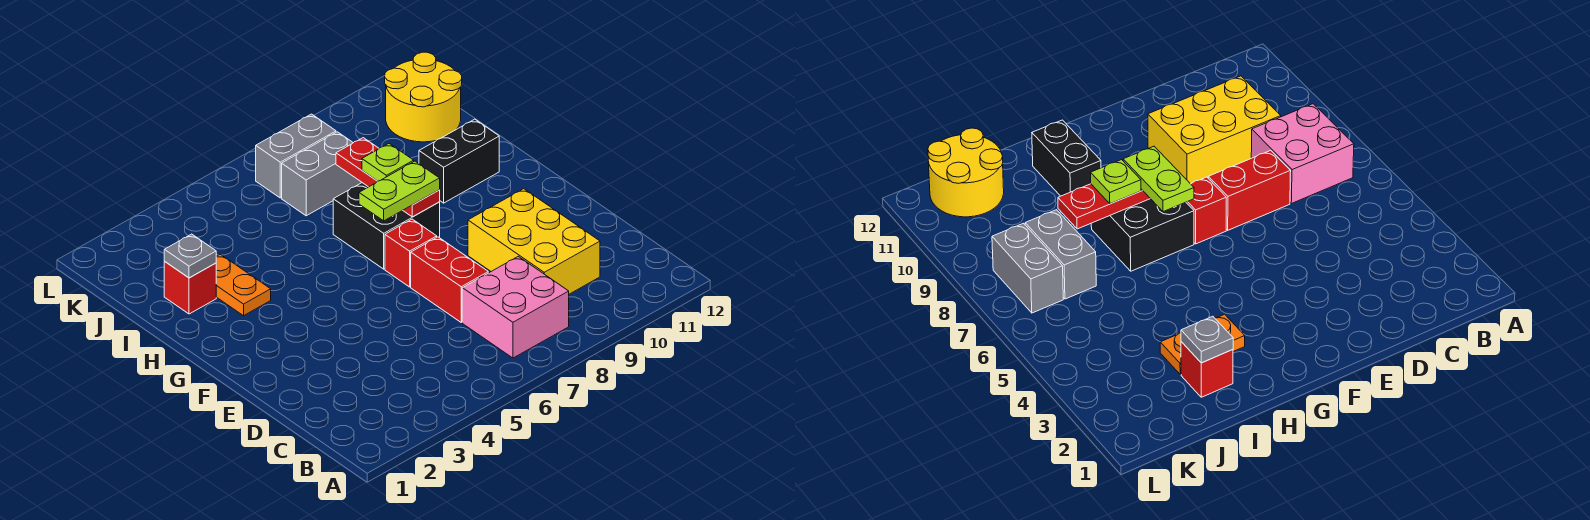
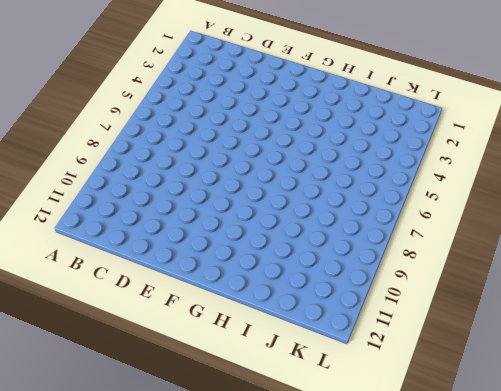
none -> pink 2x2 brick [462,256,569,358]
none -> yellow 2x3 brick [468,189,600,294]
none -> red 1x2 brick [411,237,488,322]

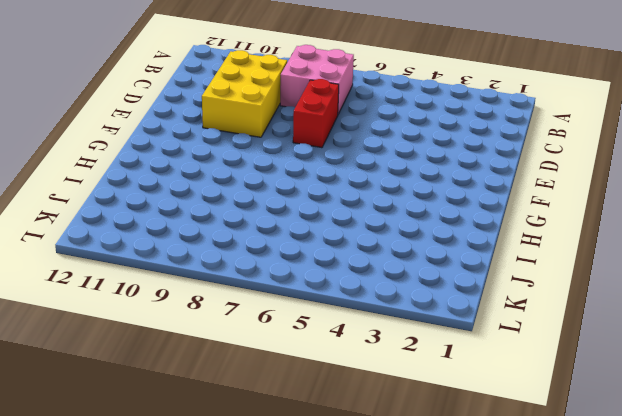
none -> red 1x1 brick [385,219,437,287]
none -> black 2x2 brick [333,183,440,269]
none -> orange 1x2 plate [216,254,271,316]

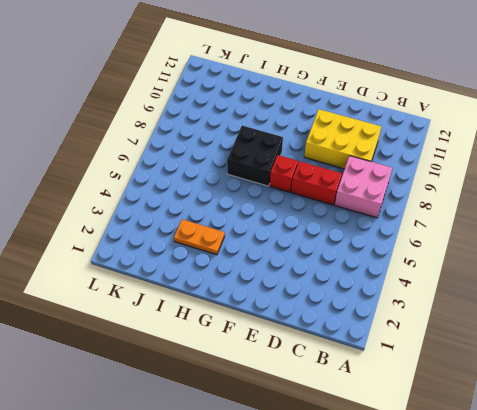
none -> black 1x2 brick [419,119,499,203]
none -> red 1x1 brick [164,262,216,314]
none -> grey 1x2 brick [282,132,362,216]

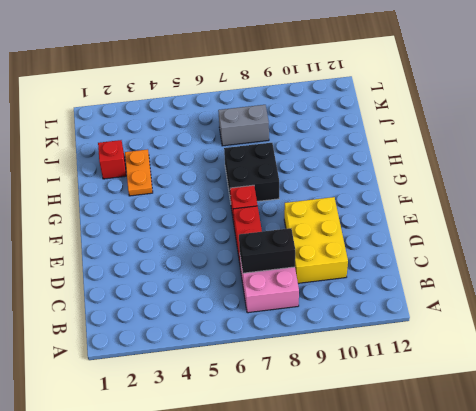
black 1x2 brick [239,228,295,273] -> black 1x2 brick moved to [419,119,499,203]
none -> yellow 2x2 round brick [385,52,462,142]
none -> grey 1x2 brick [256,114,336,198]
none -> red 1x3 plate [336,138,440,217]

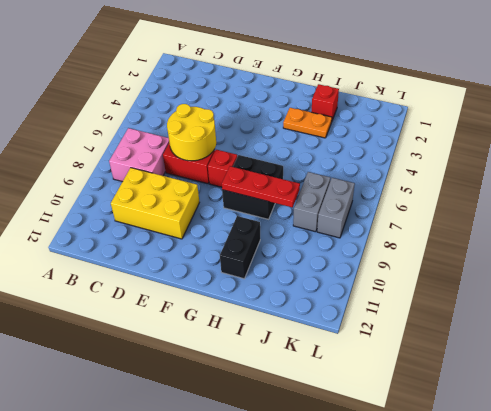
yellow 2x2 round brick [167,104,216,161] -> yellow 2x2 round brick moved to [385,52,462,142]
none -> grey 1x1 plate [164,234,216,278]
none -> lime 1x2 plate [359,161,440,221]
none -> lime 1x1 plate [362,144,414,181]

